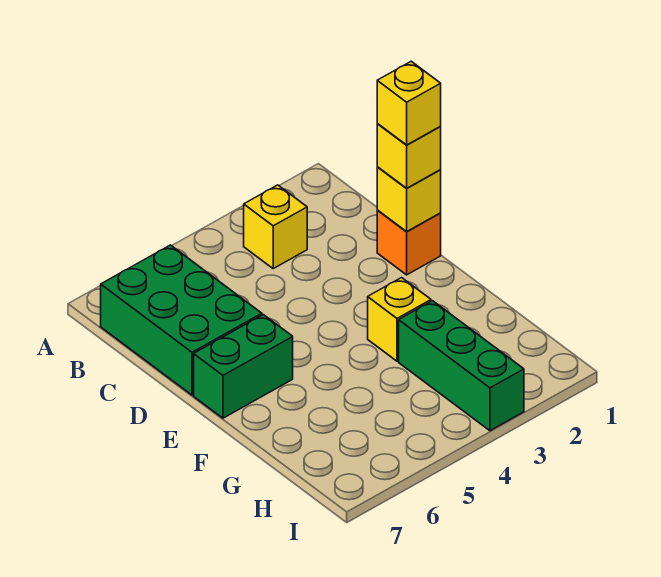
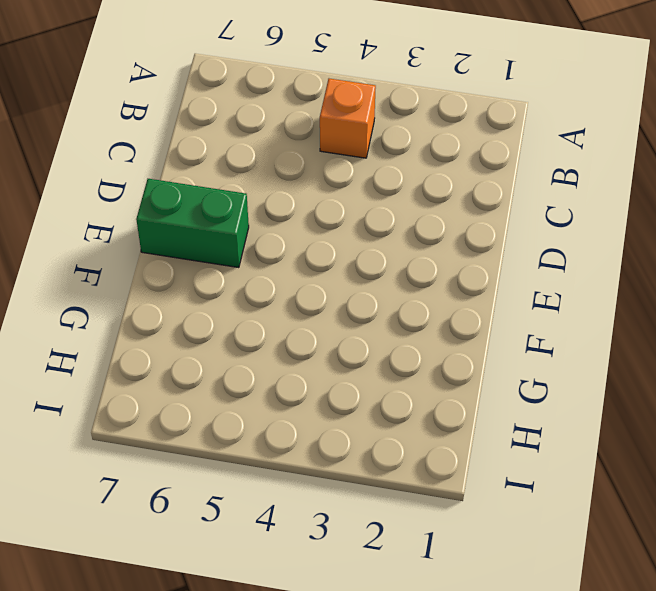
orange 1x1 brick [320,79,376,158] -> orange 1x1 brick moved to [377,210,441,275]
none -> yellow 1x1 brick [244,185,307,268]
none -> green 2x3 brick [101,245,262,395]

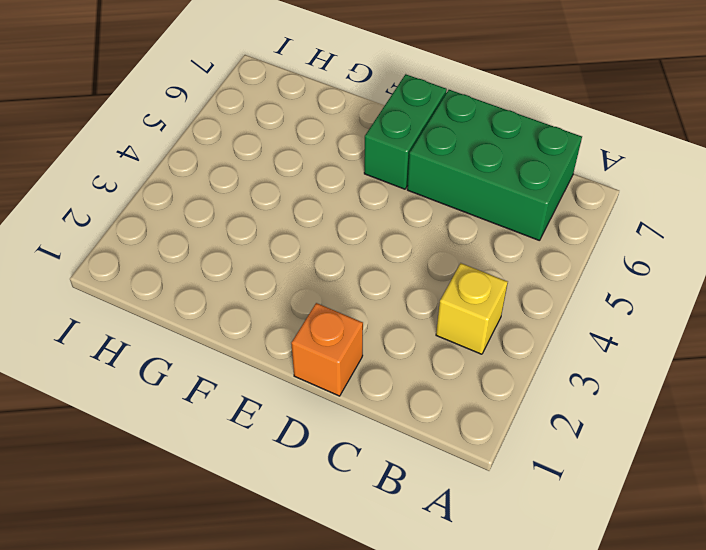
none -> yellow 1x1 brick [368,278,431,361]
none -> green 1x3 brick [399,301,524,431]

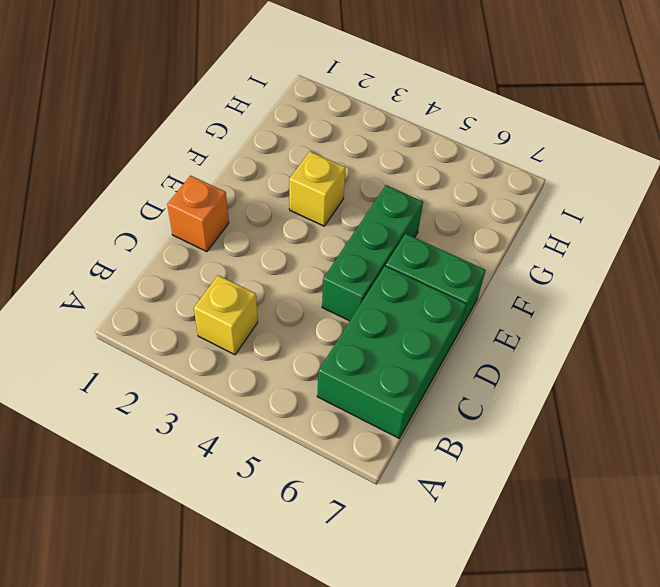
green 1x3 brick [322,185,423,321] -> green 1x3 brick moved to [399,301,524,431]
none -> yellow 1x1 brick [377,167,441,231]
none -> yellow 1x1 brick [377,123,441,188]

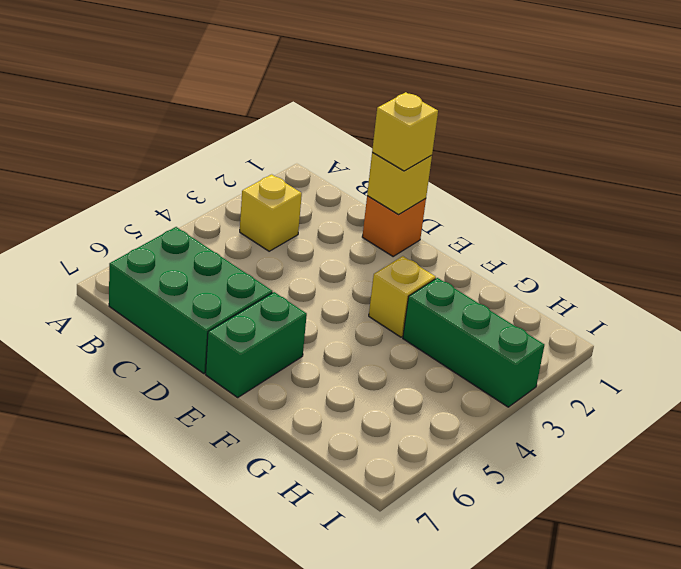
none -> yellow 1x1 brick [377,61,441,145]

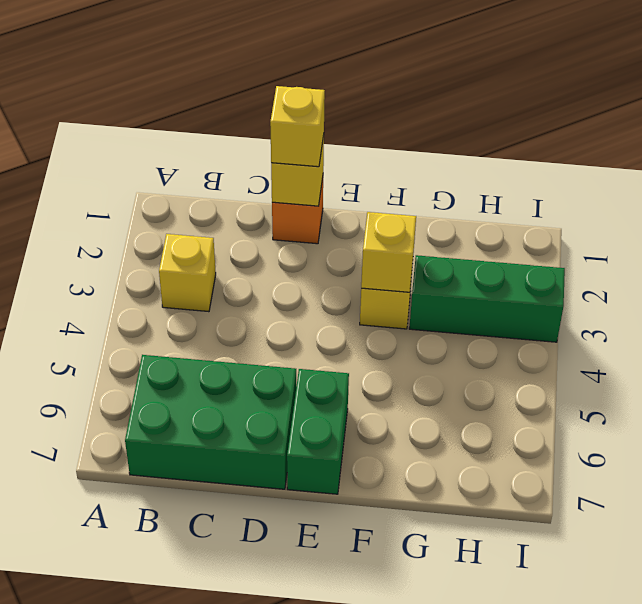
yellow 1x1 brick [361,212,416,292] -> yellow 1x1 brick moved to [377,61,441,145]

